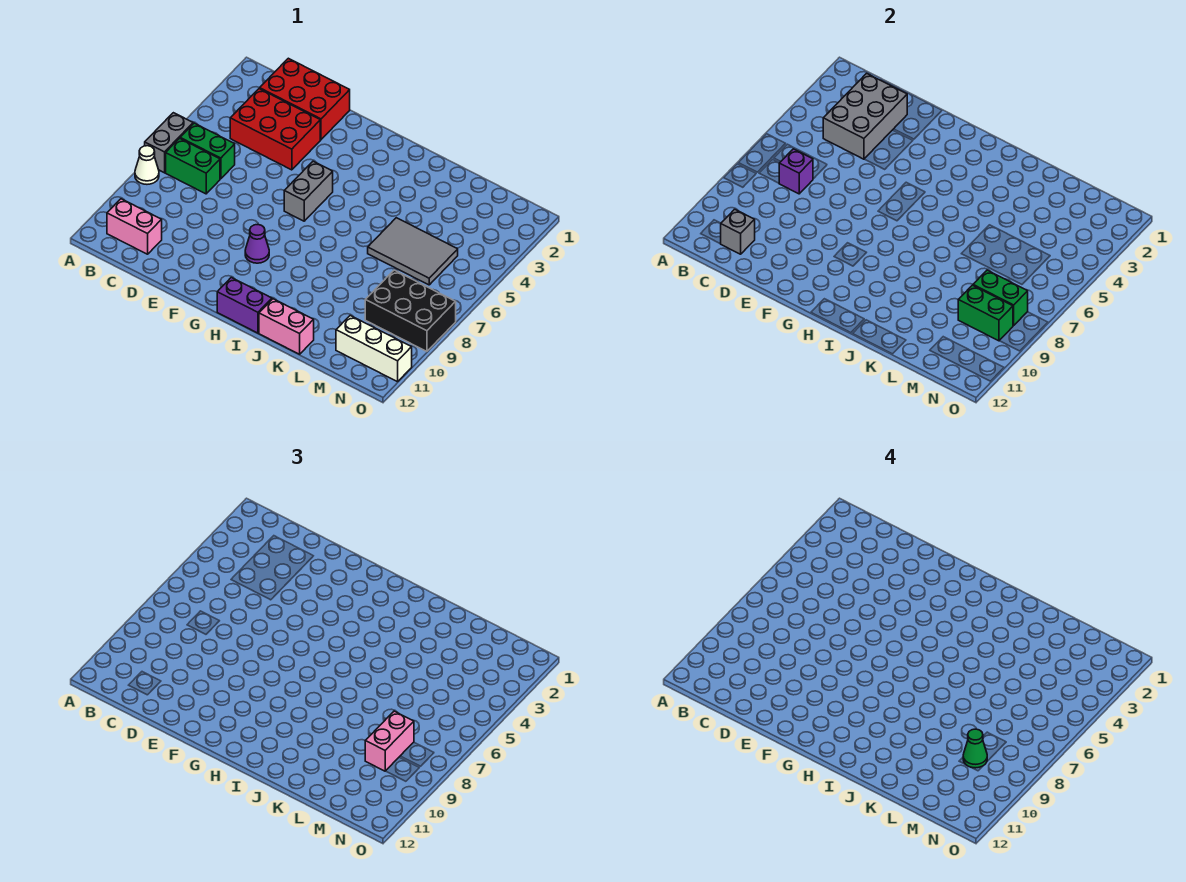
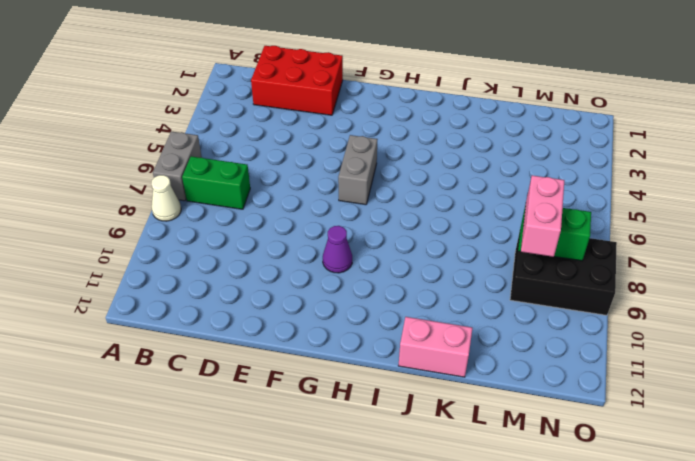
none -> green 1x2 brick [180,123,235,179]
none -> pink 1x2 brick [107,199,162,254]
none -> red 2x3 brick [230,89,320,170]

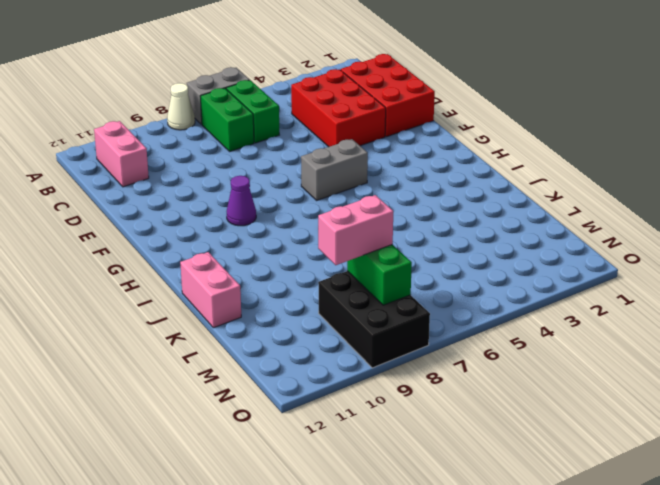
none -> purple 1x2 brick [217,277,272,333]
none -> grey 2x3 tile [368,218,458,285]
none -> white 1x3 brick [336,316,412,382]

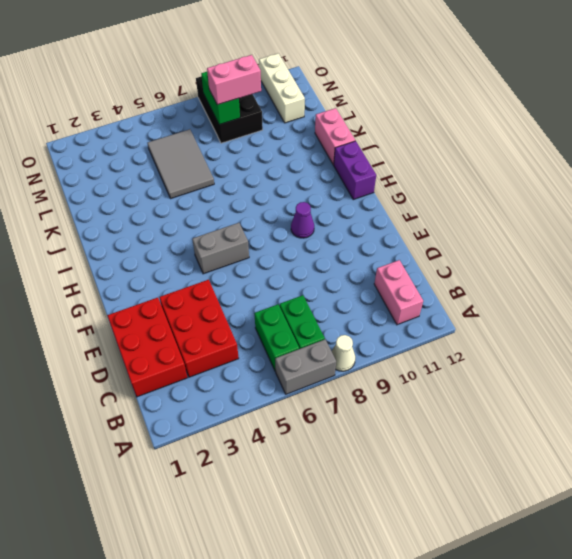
none -> grey 2x3 brick [823,73,907,159]
none -> purple 1x1 brick [779,149,813,194]
none -> grey 1x1 brick [721,209,755,254]

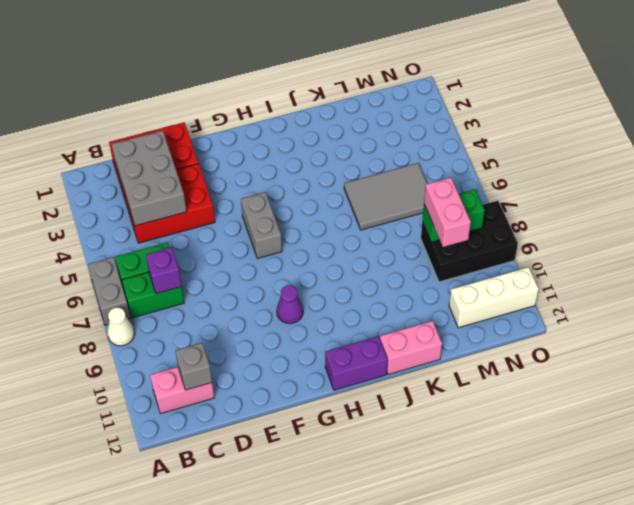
none -> green 1x2 brick [958,285,1013,341]
none -> green 1x1 cone [963,729,987,768]

